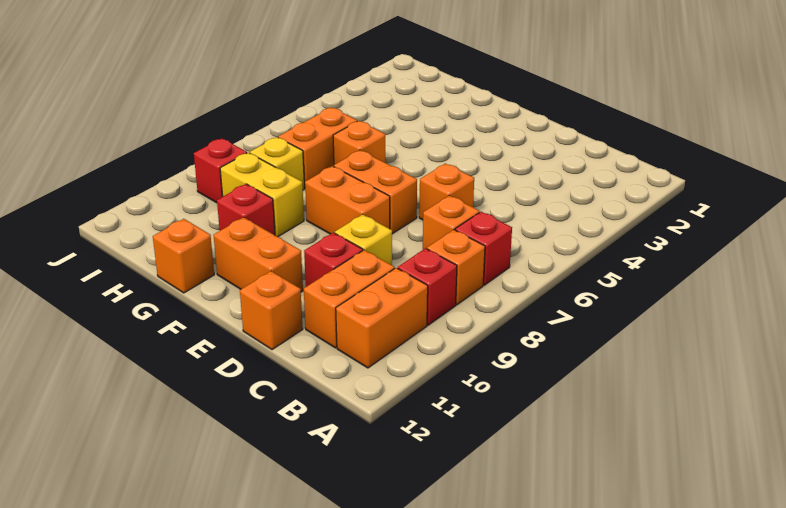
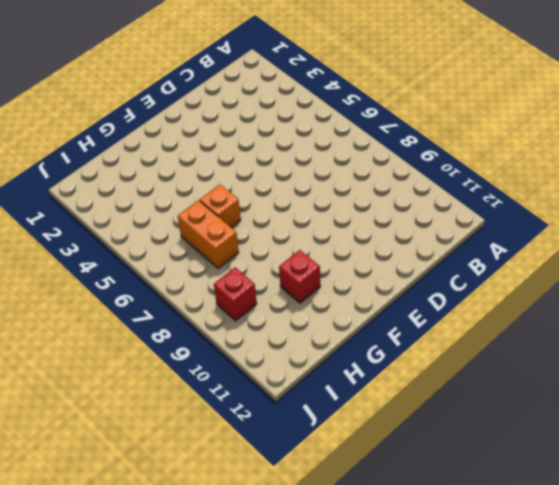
none -> red 1x1 brick [455,212,512,285]
none -> orange 1x1 brick [427,230,485,305]
none -> red 1x1 brick [398,248,457,325]

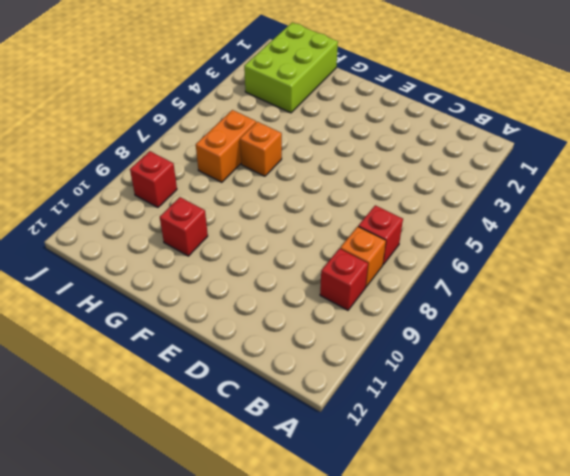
lime 2x3 brick [244,22,338,113] -> none
none -> orange 1x2 brick [336,268,428,368]
none -> orange 1x1 brick [423,195,479,250]
none -> orange 1x2 brick [304,250,395,348]

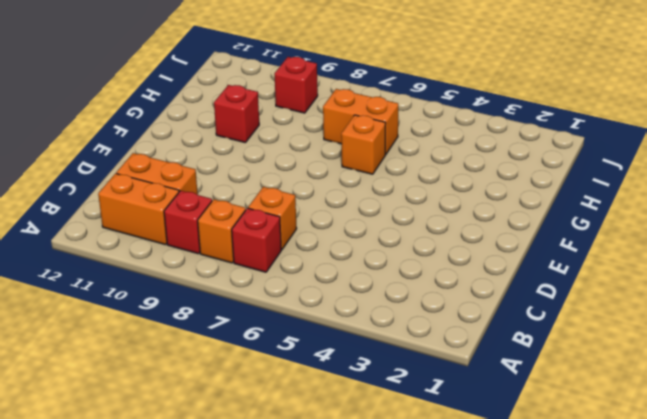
none -> orange 1x1 brick [419,164,474,220]
none -> yellow 1x1 brick [335,214,392,265]
none -> red 1x1 brick [304,233,363,287]

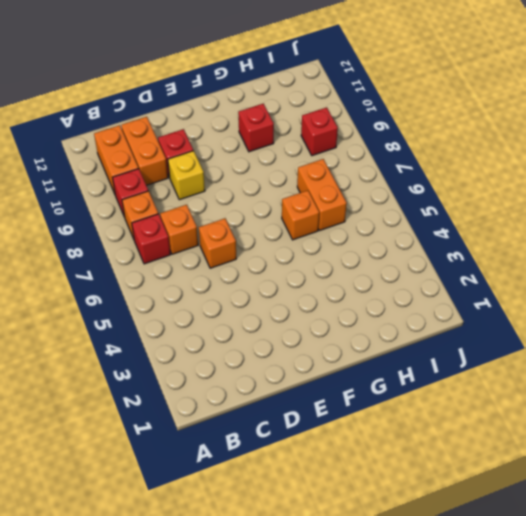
none -> orange 1x1 brick [240,271,303,350]
none -> orange 1x2 brick [334,150,417,234]
none -> orange 1x2 brick [305,166,390,234]

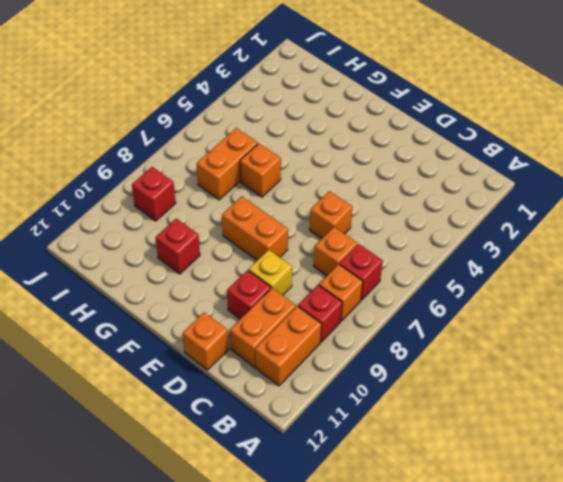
none -> orange 1x2 brick [334,150,417,234]
none -> orange 1x2 brick [214,217,303,292]
none -> yellow 1x2 brick [220,153,304,237]

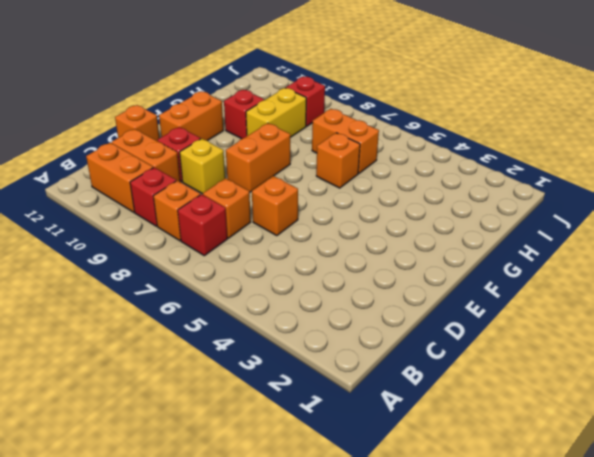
none -> orange 1x2 brick [334,150,417,234]
none -> orange 1x1 brick [153,219,214,293]
none -> yellow 1x1 brick [250,137,305,190]

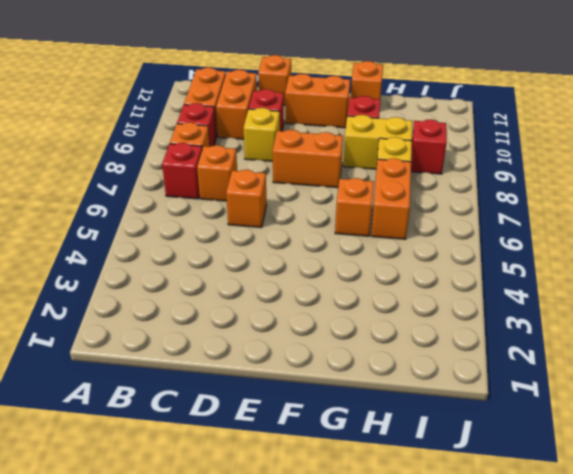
none -> orange 1x2 brick [334,150,417,234]

